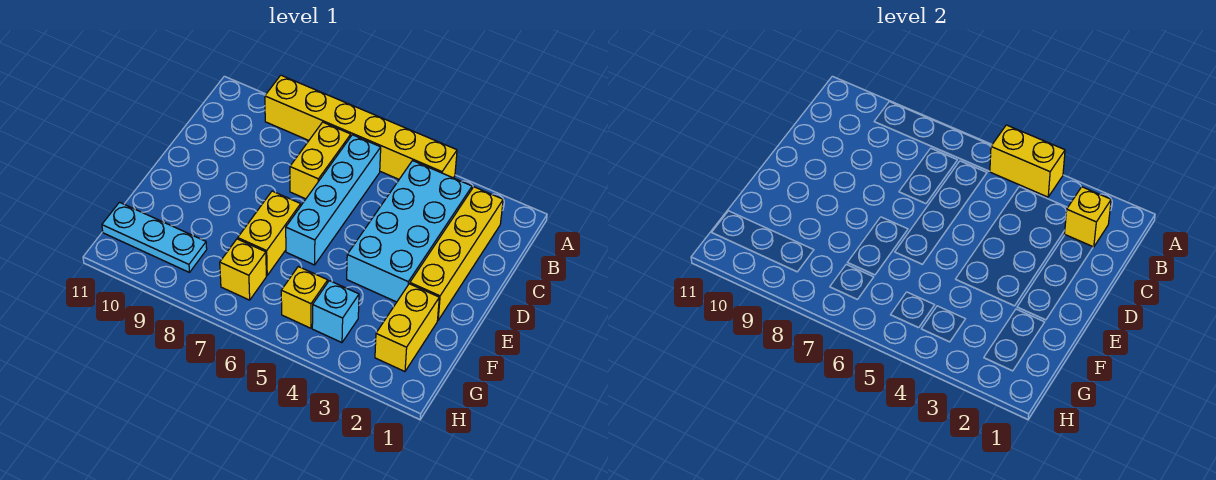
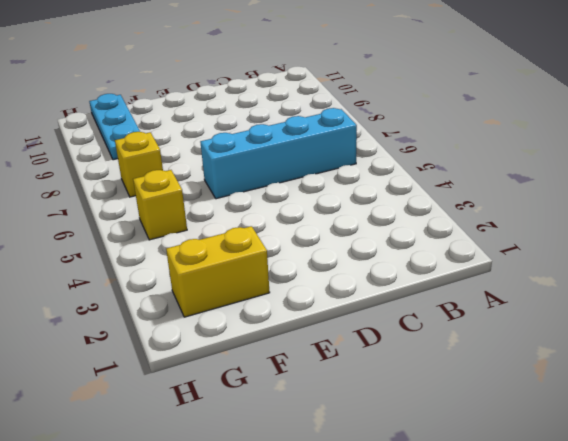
none -> yellow 1x6 brick [265,75,457,179]
none -> yellow 1x4 brick [410,187,503,320]
none -> cyan 2x4 brick [347,161,472,302]

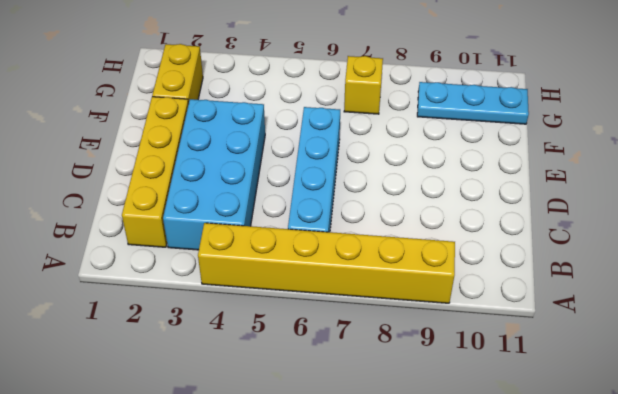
none -> yellow 1x2 brick [290,122,351,199]
none -> yellow 1x2 brick [238,191,301,275]
none -> cyan 1x1 brick [312,281,359,343]

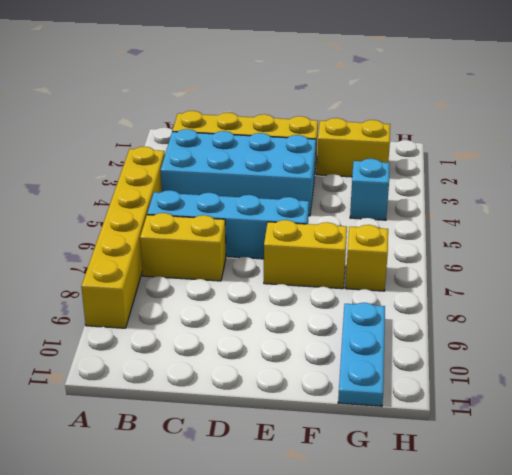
none -> yellow 1x1 brick [281,267,328,328]
none -> yellow 1x2 brick [990,125,1065,197]
none -> yellow 1x1 brick [1065,187,1111,247]

